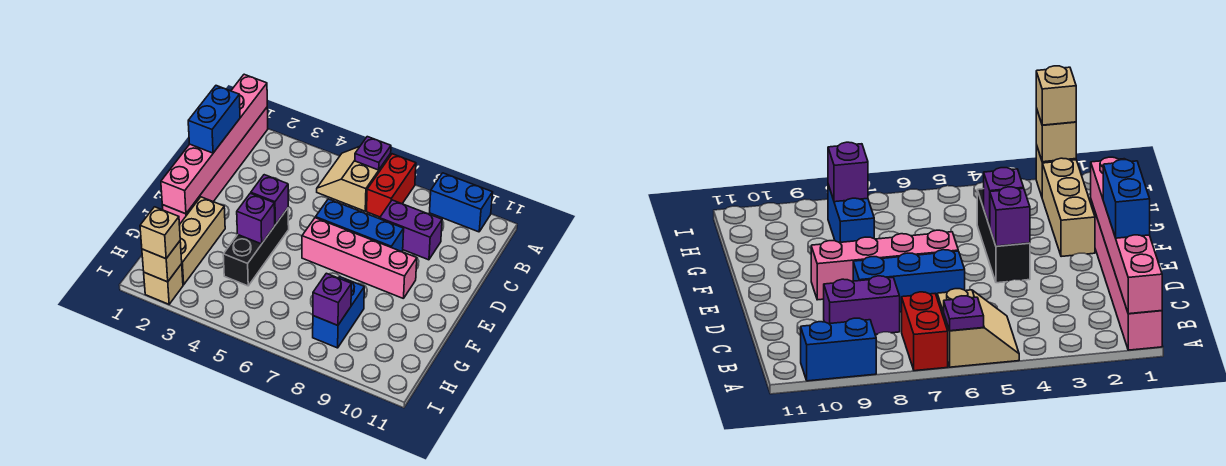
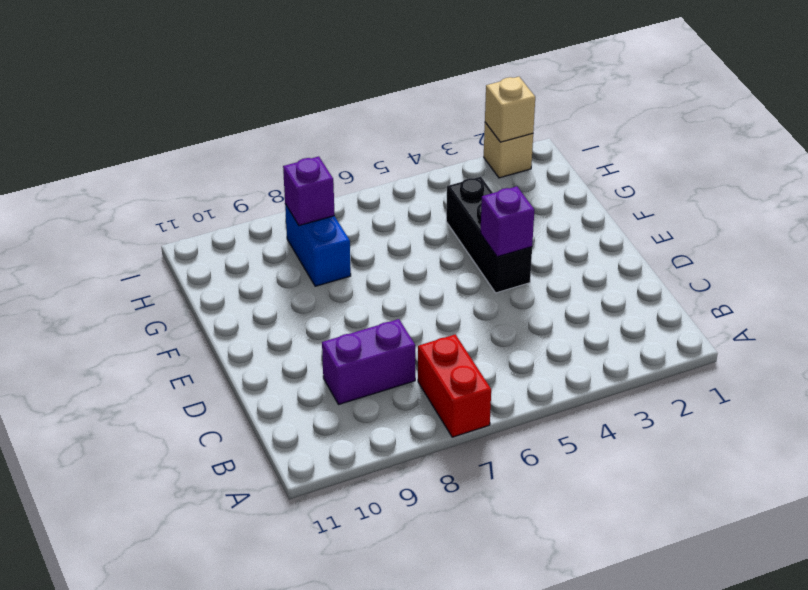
none -> pink 1x6 brick [162,108,268,225]
none -> tan 2x2 slope [317,147,391,211]
none -> blue 1x2 brick [430,173,493,232]

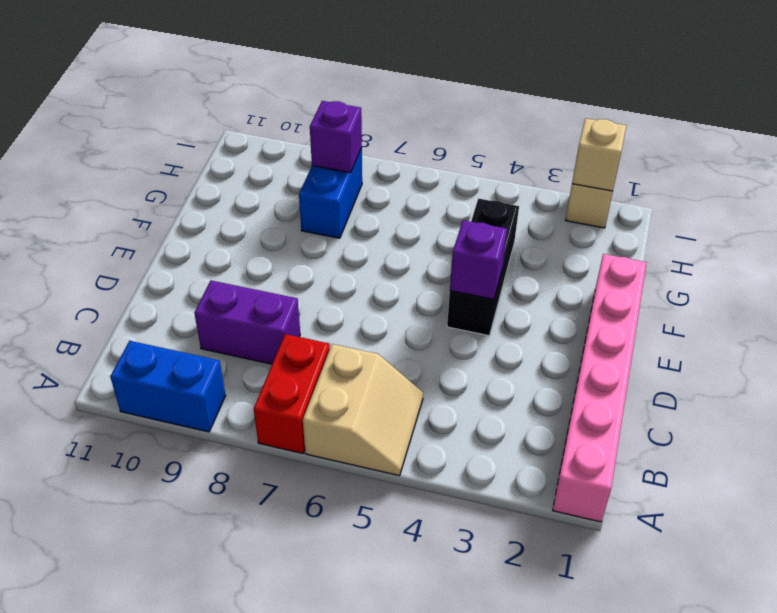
none -> blue 1x3 brick [316,199,404,252]
none -> pink 1x4 brick [302,218,417,299]
none -> tan 1x3 brick [180,197,225,285]

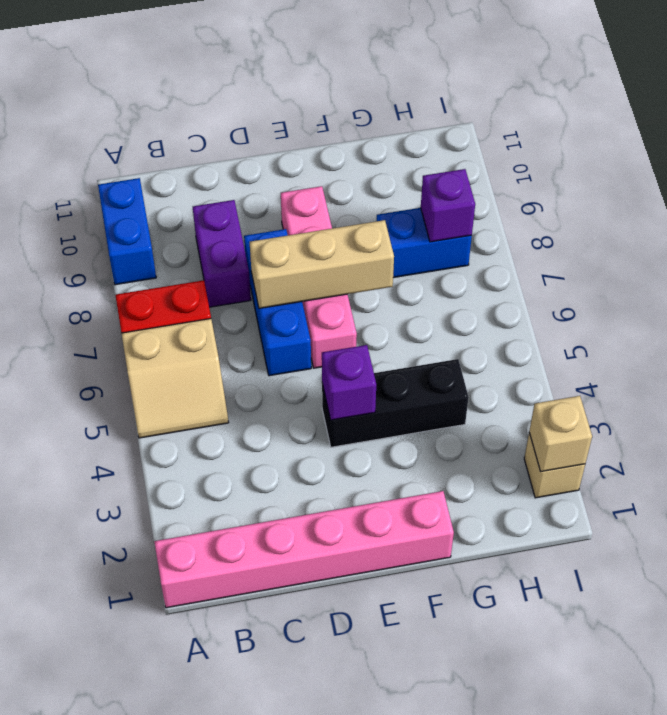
tan 1x3 brick [250,220,394,308] -> tan 1x3 brick moved to [180,197,225,285]
none -> pink 1x6 brick [161,74,267,214]
none -> purple 1x1 plate [355,137,391,170]
none -> purple 1x1 brick [237,193,275,244]

